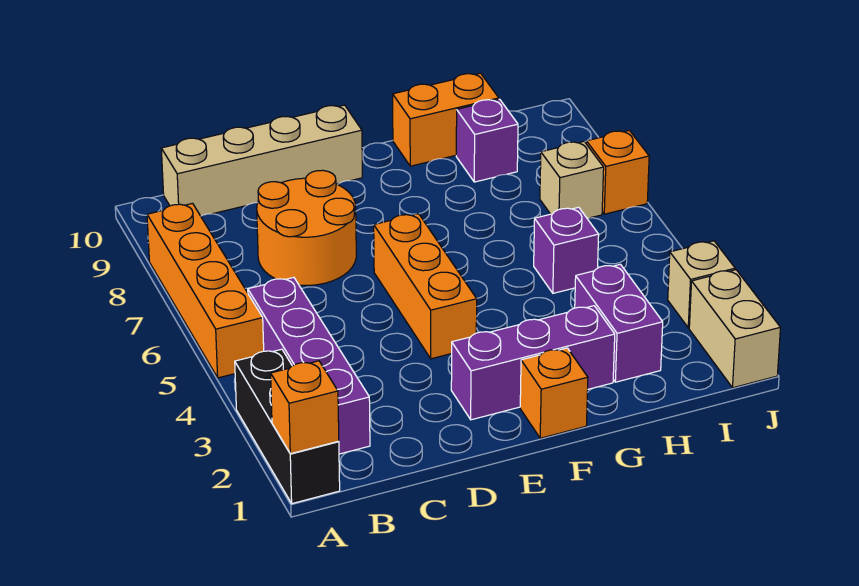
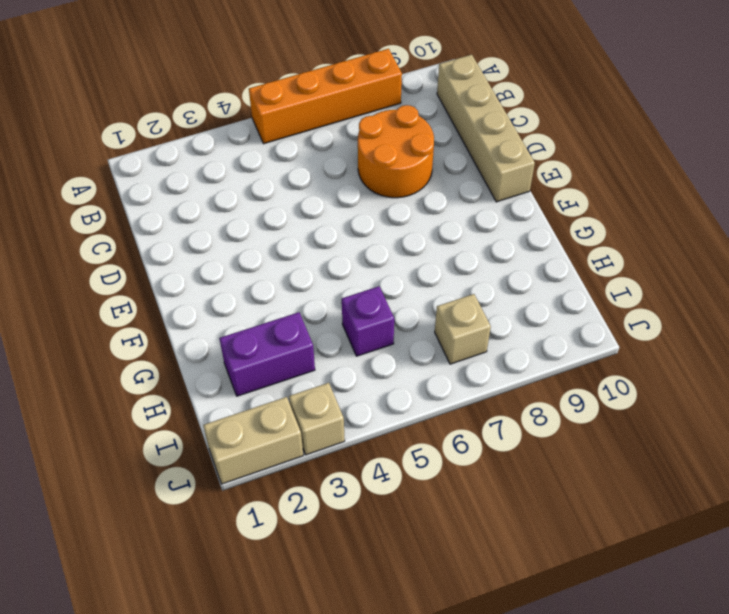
none -> black 1x3 brick [235,349,340,504]
none -> purple 1x4 brick [248,277,370,454]
none -> purple 1x3 brick [451,306,615,420]

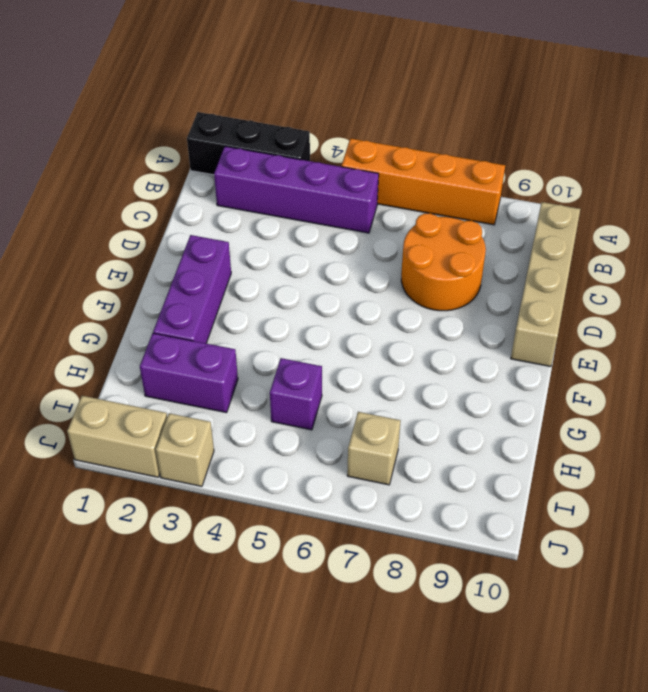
none -> orange 1x3 brick [374,214,477,359]
none -> orange 1x1 brick [520,348,588,438]
none -> orange 1x2 brick [393,73,499,166]

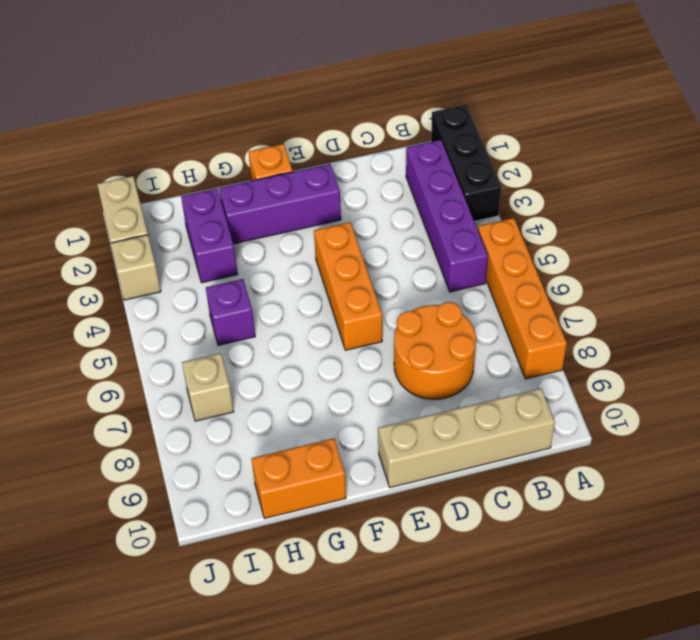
none -> purple 1x1 brick [456,99,518,182]
none -> orange 1x1 brick [586,131,649,214]
none -> orange 1x1 brick [271,361,339,454]

